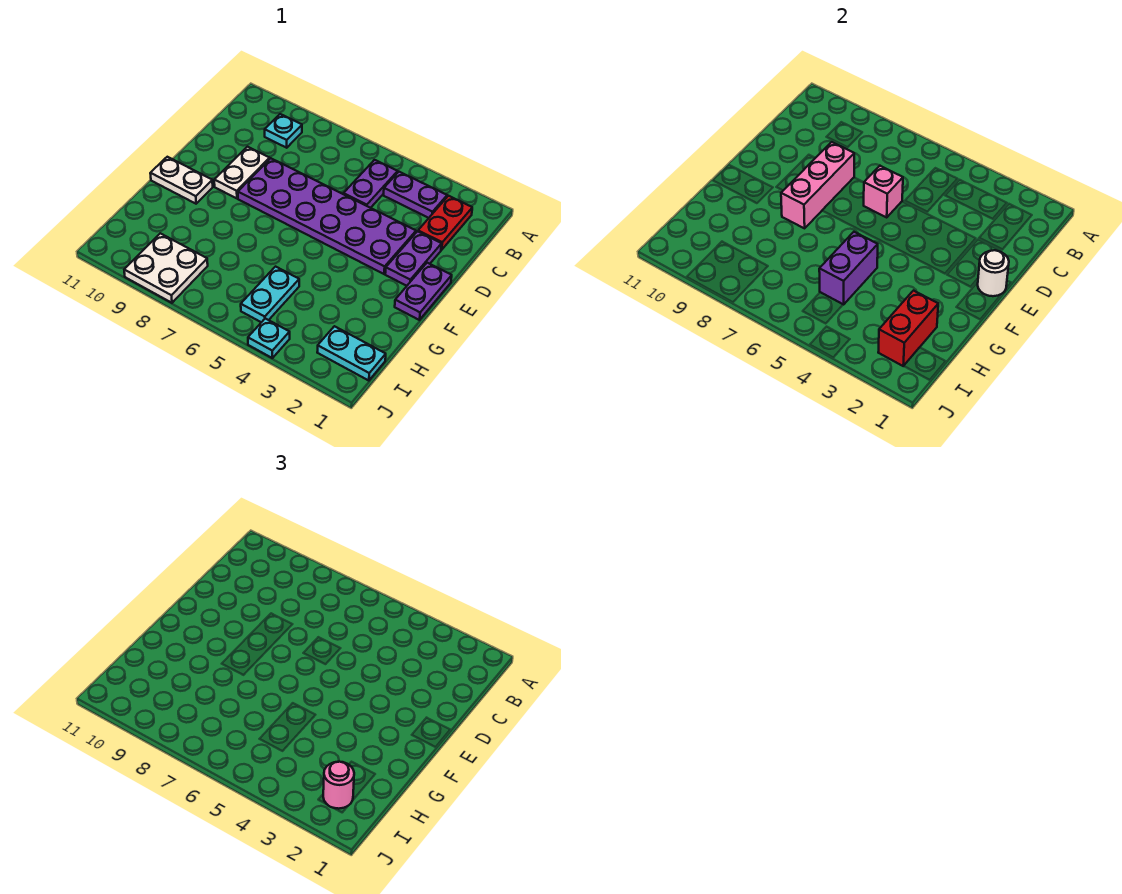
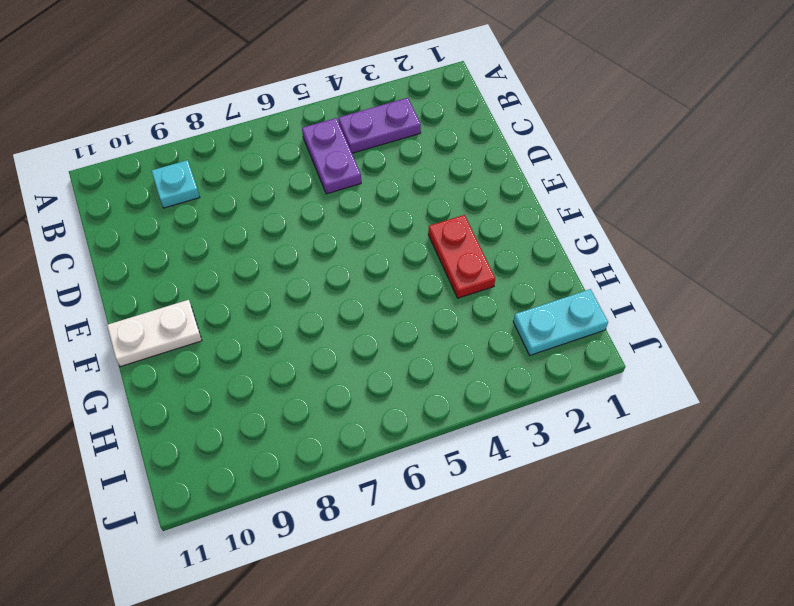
red 1x2 plate [428,215,495,298] -> red 1x2 plate moved to [418,196,472,250]
none -> purple 1x2 plate [385,231,442,286]
none -> purple 2x6 plate [238,158,416,274]
none -> white 1x2 plate [214,147,270,198]

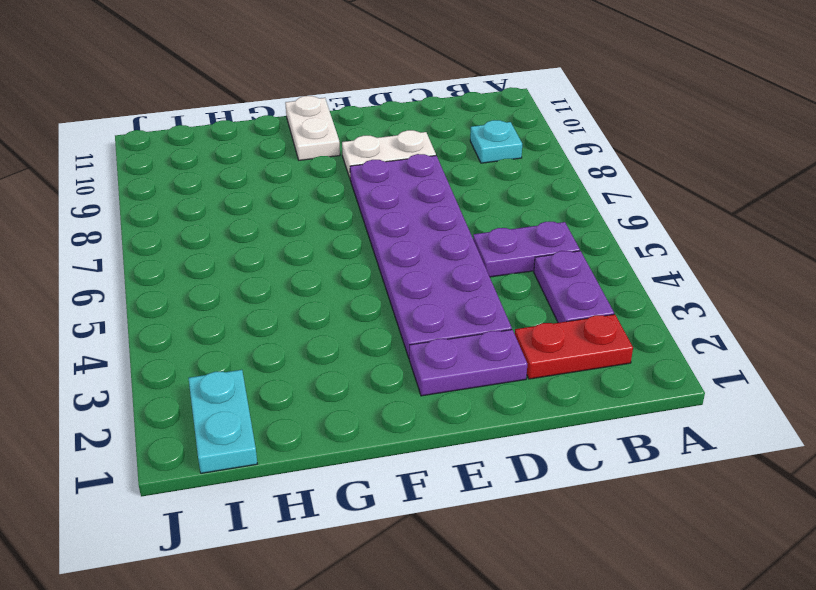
none -> purple 1x2 plate [395,263,452,320]
none -> cyan 1x2 plate [241,267,299,322]
none -> white 2x2 plate [124,233,208,303]

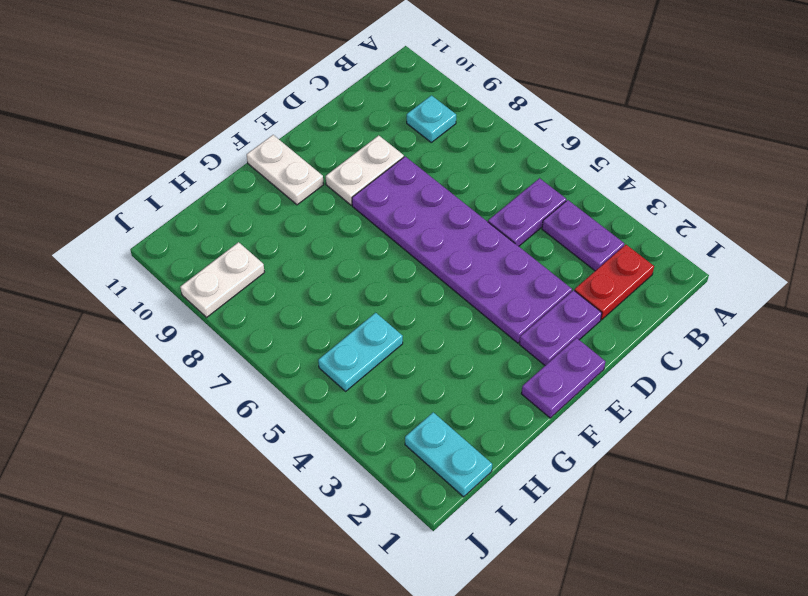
white 1x2 plate [180,242,265,317] -> white 2x2 plate [124,233,208,303]
none -> cyan 1x1 plate [248,318,290,358]
none -> pink 1x1 brick [864,166,903,217]
none -> pink 1x3 brick [781,142,854,228]

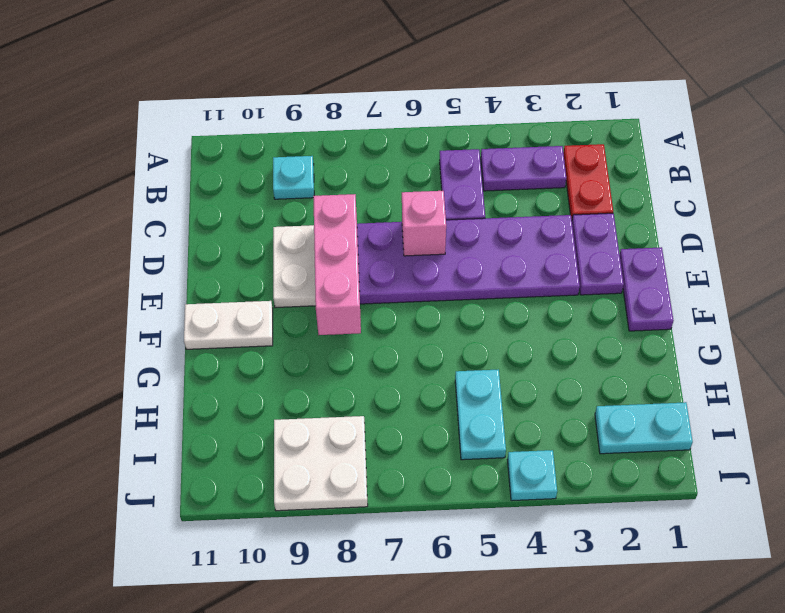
none -> white 1x1 round brick [978,250,1009,296]
none -> purple 1x2 brick [819,232,878,305]
none -> red 1x2 brick [878,291,938,366]

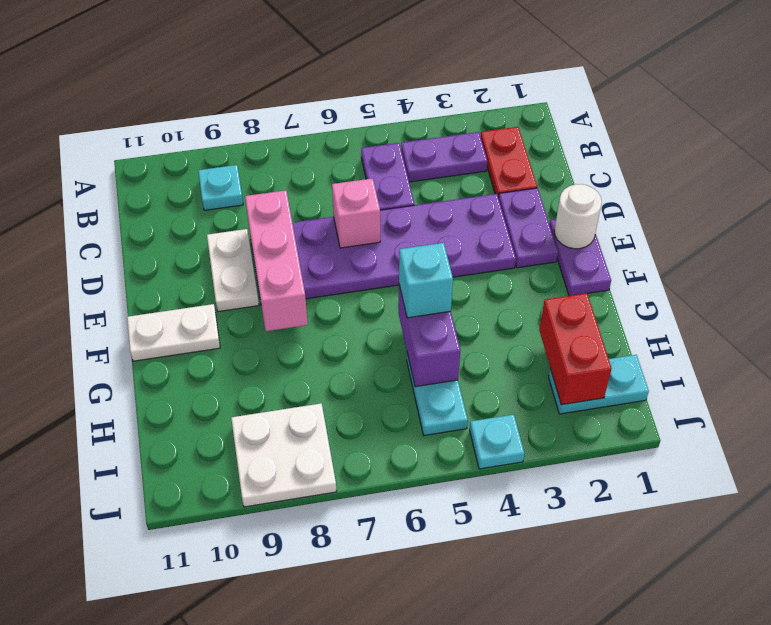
cyan 1x1 brick [399,243,453,318] -> none
none -> pink 1x1 round brick [323,762,354,809]

